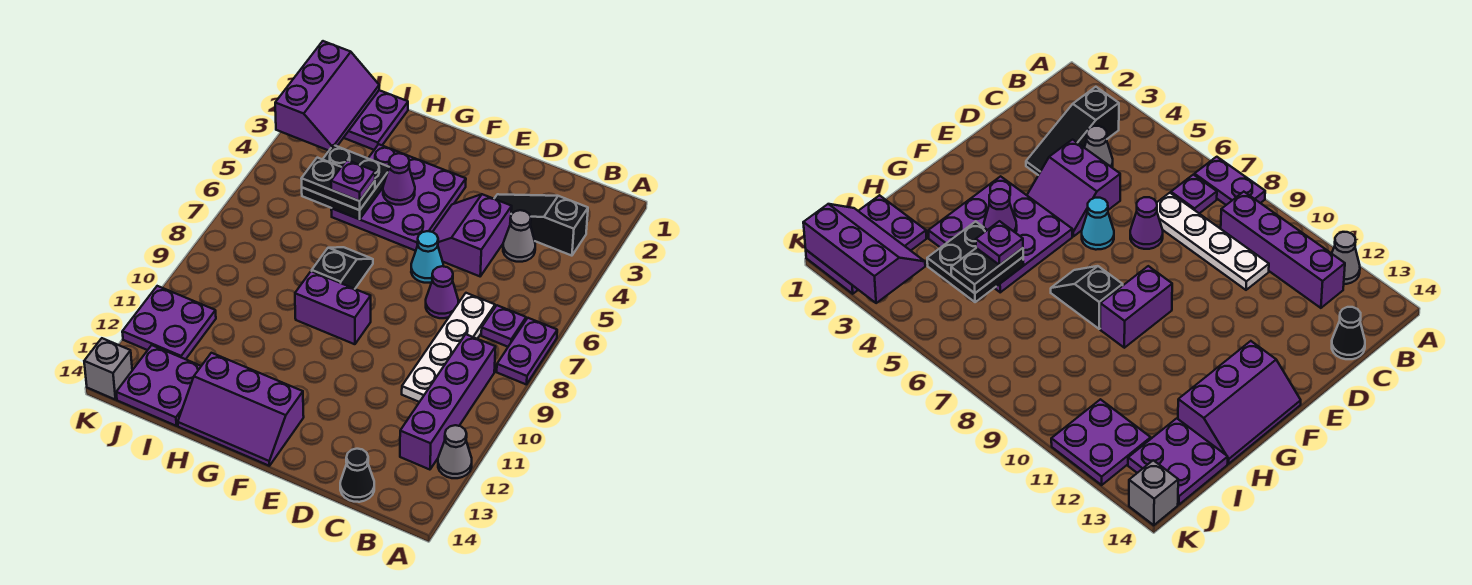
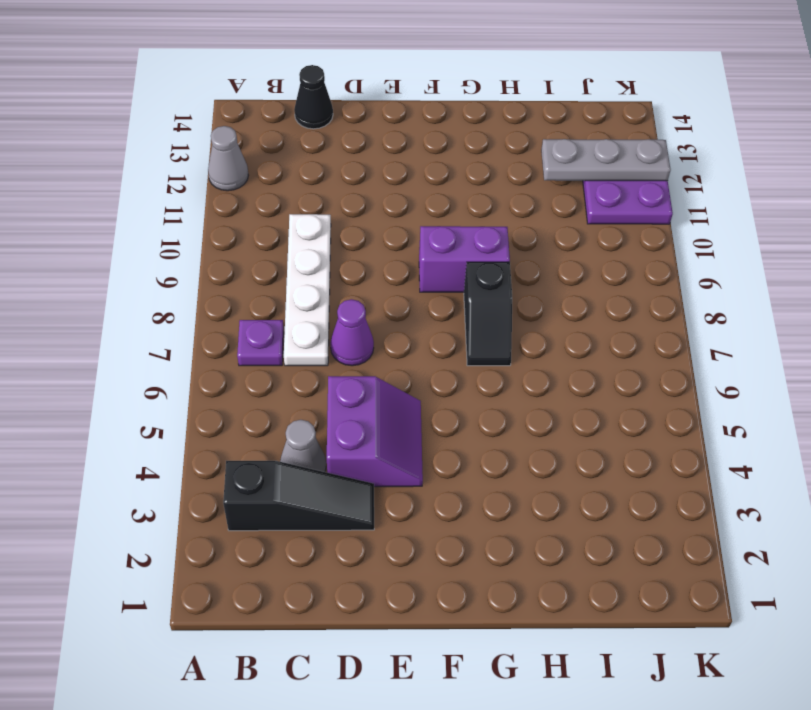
grey 1x3 plate [541,139,671,181] -> none
none -> purple 1x2 plate [497,318,557,385]
none -> purple 1x4 brick [400,334,495,470]
none -> cyan 1x1 cone [411,231,443,283]

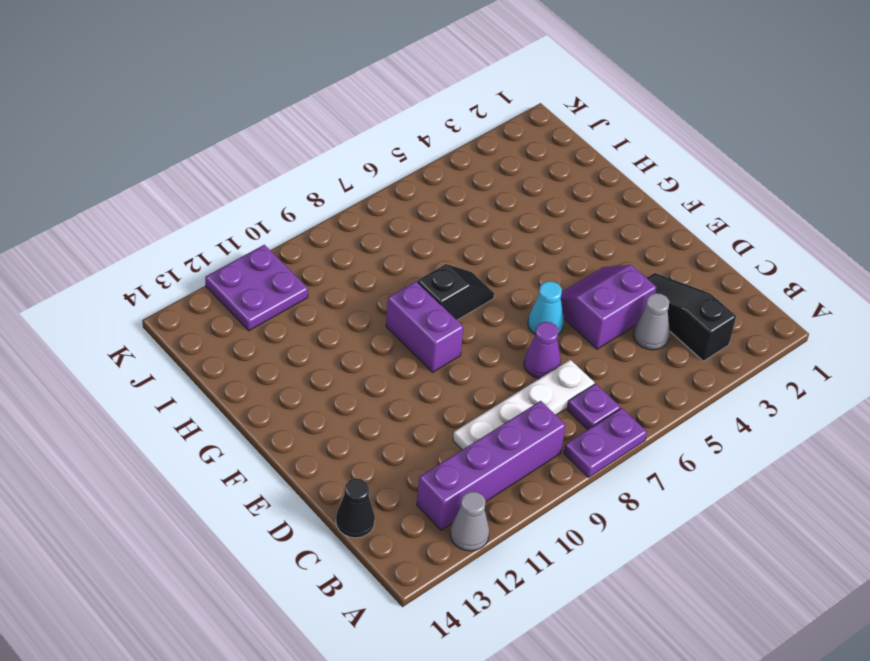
none -> purple 3x3 plate [331,144,466,251]
none -> purple 2x3 slope [178,353,304,466]
none -> purple 2x3 plate [344,90,408,150]

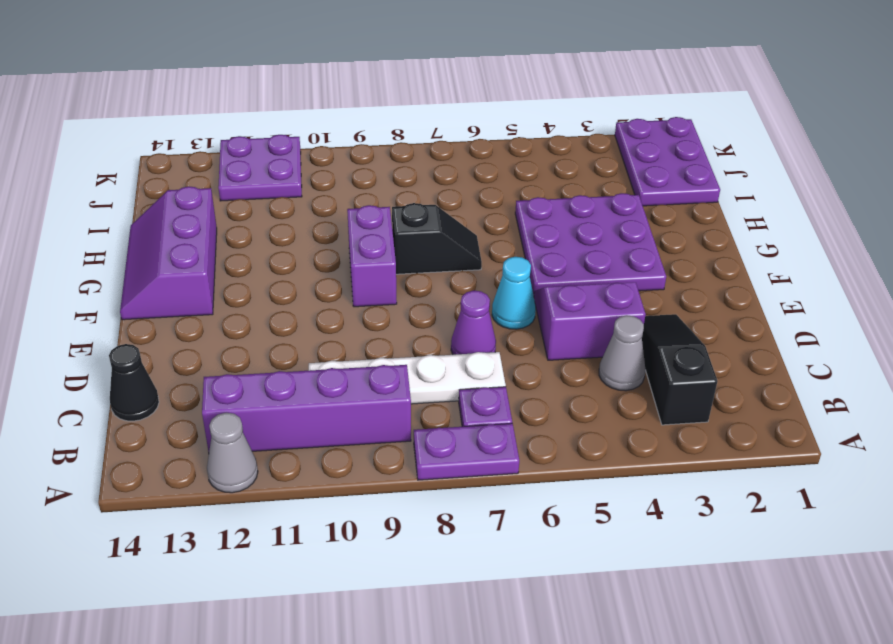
none -> purple 2x2 plate [116,345,201,426]
none -> grey 1x1 brick [84,338,132,400]
none -> purple 1x1 cone [383,153,415,205]

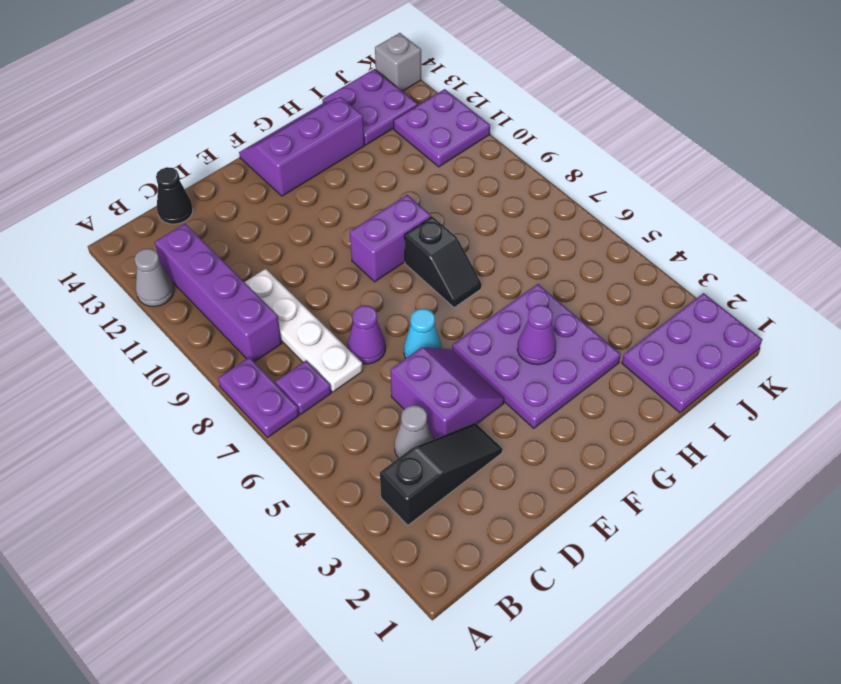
none -> black 2x2 plate [302,145,389,219]
none -> purple 2x3 slope [275,41,379,151]
none -> black 1x2 plate [301,158,375,210]

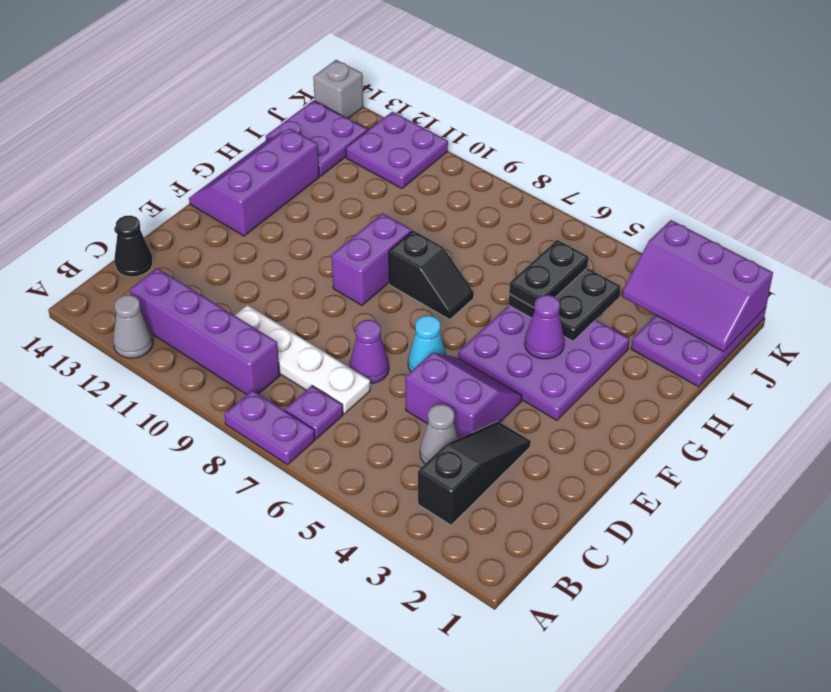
none -> purple 1x1 plate [331,160,375,201]

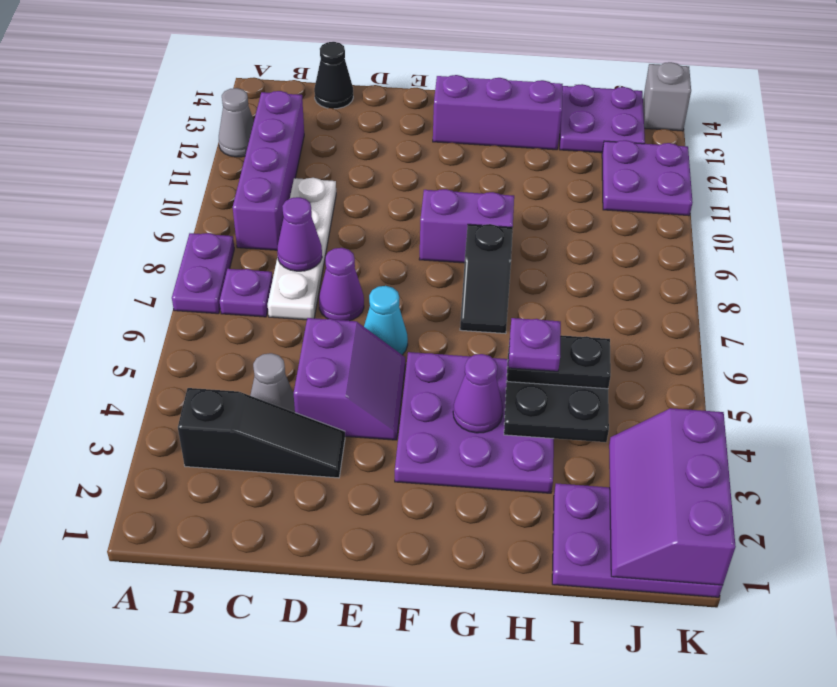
purple 1x1 cone [277,197,322,271] -> none

